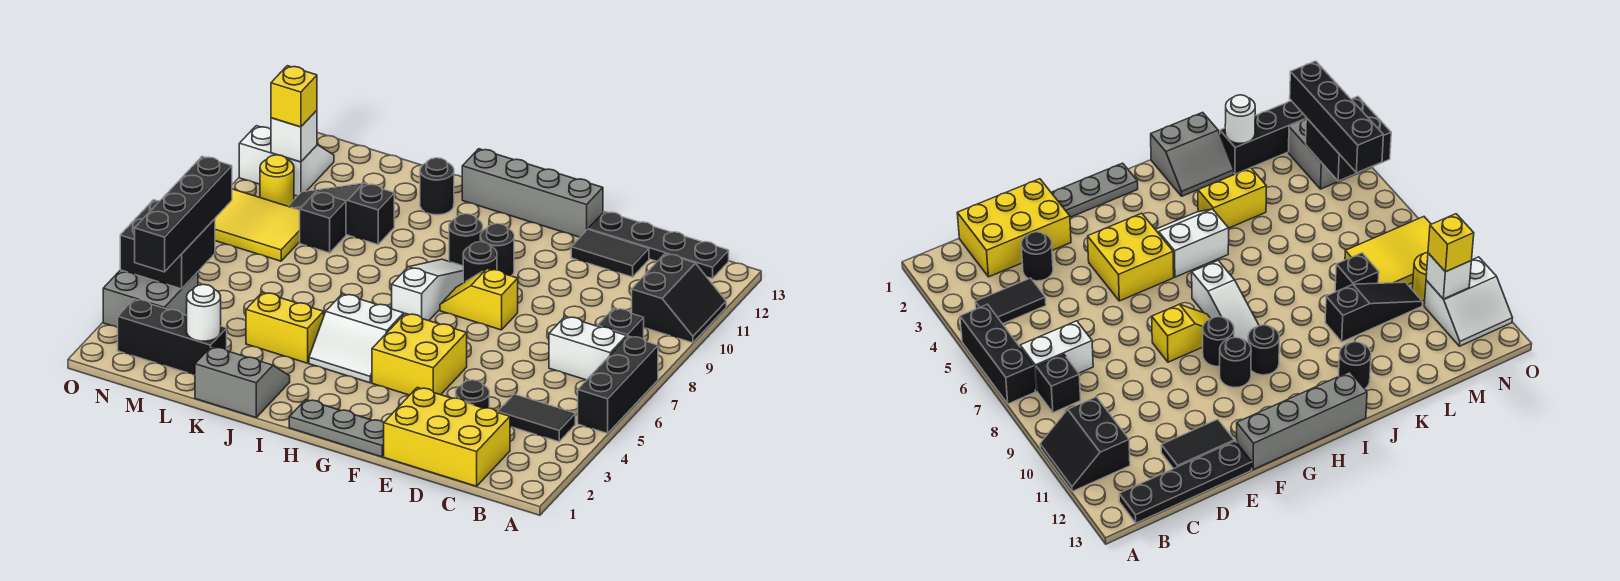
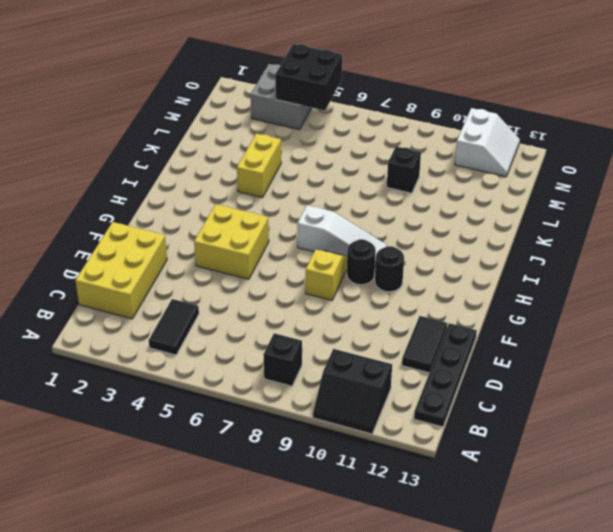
none -> black 1x3 brick [578,336,658,433]
none -> white 1x2 brick [549,316,627,380]
none -> black 1x1 round brick [456,380,489,408]
none -> grey 1x3 plate [289,400,384,457]

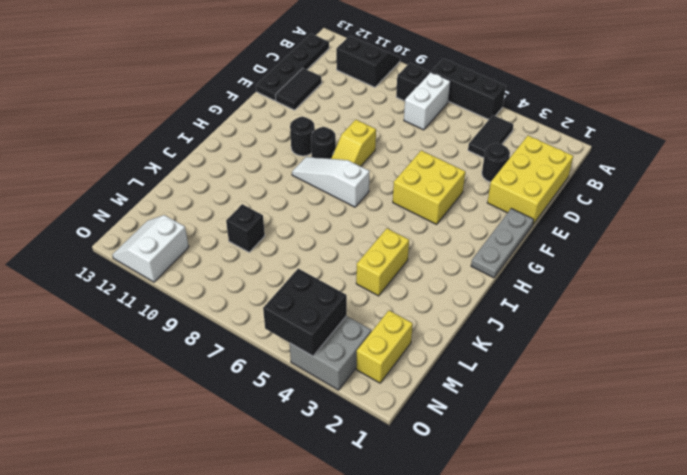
yellow 1x2 brick [356,310,413,383] -> black 1x3 brick [118,299,227,375]
none -> grey 1x4 brick [462,149,603,237]
none -> white 2x2 slope [309,294,404,383]
none -> black 1x1 round brick [449,214,483,266]
none -> grey 2x2 slope [195,346,290,417]

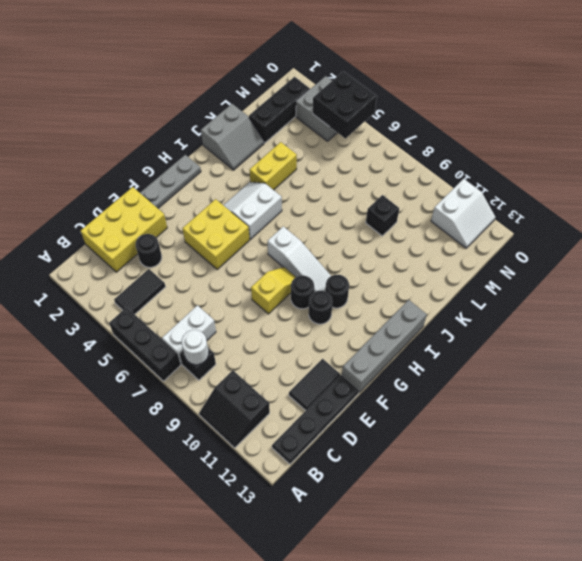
white 1x1 round brick [182,330,209,365] -> white 1x1 round brick moved to [187,284,221,341]
none -> black 1x1 round brick [420,158,454,215]
none -> black 1x3 slope [288,183,394,245]
none -> yellow 2x3 tile [215,189,300,261]
none -> yellow 1x1 round brick [260,155,294,206]

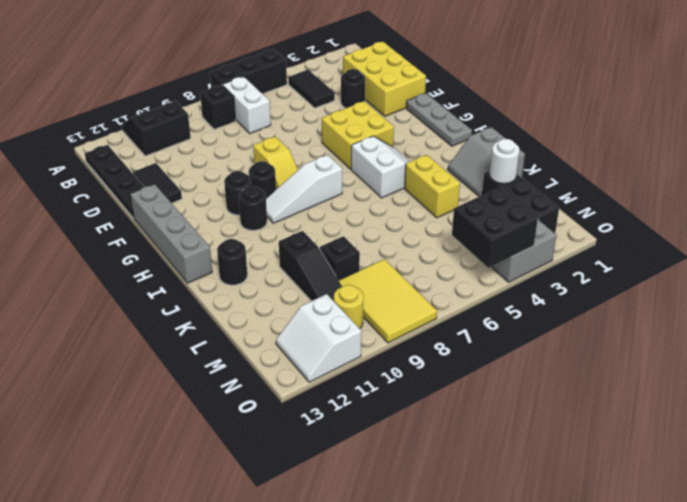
none -> white 1x1 brick [271,110,317,162]
none -> black 1x4 brick [135,156,232,272]
none -> yellow 1x1 brick [271,66,317,127]

